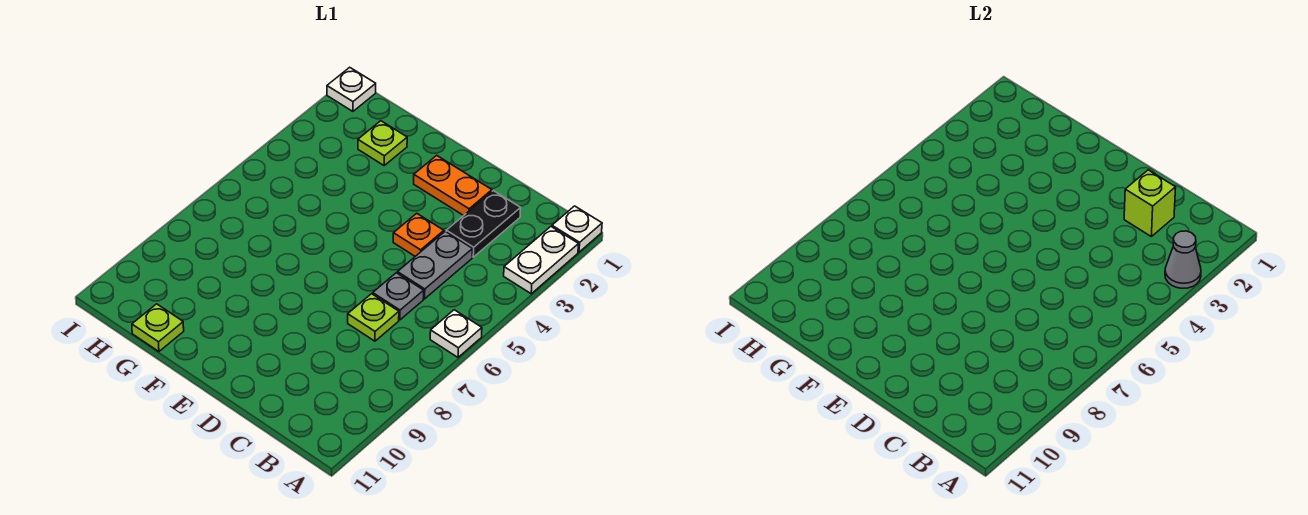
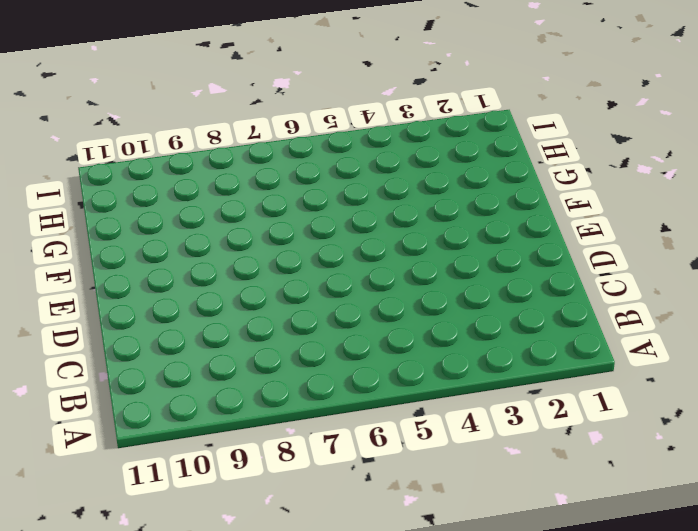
none -> white 1x1 plate [552,206,602,252]
none -> white 1x2 plate [504,227,579,294]
none -> white 1x1 plate [430,310,482,357]

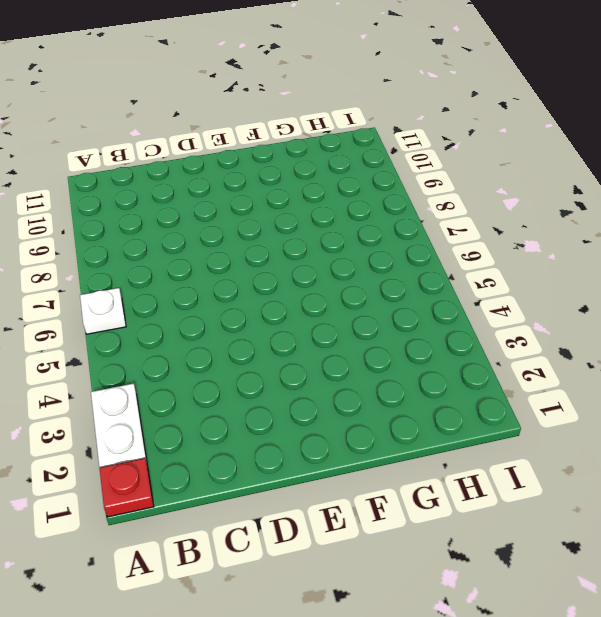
red 1x1 plate [100,458,154,517] -> white 1x1 plate [552,206,602,252]
none -> black 1x2 plate [446,191,521,257]
none -> grey 1x2 plate [397,231,473,299]
none -> grey 1x1 plate [373,273,424,320]

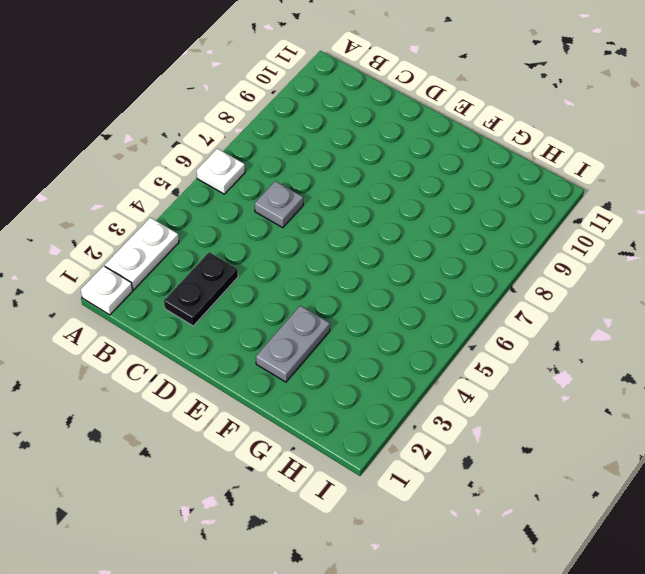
grey 1x2 plate [256,306,330,382] -> grey 1x2 plate moved to [397,231,473,299]
none -> lime 1x1 plate [348,294,399,341]
none -> orange 1x2 plate [414,155,492,216]
none -> orange 1x1 plate [393,213,444,256]

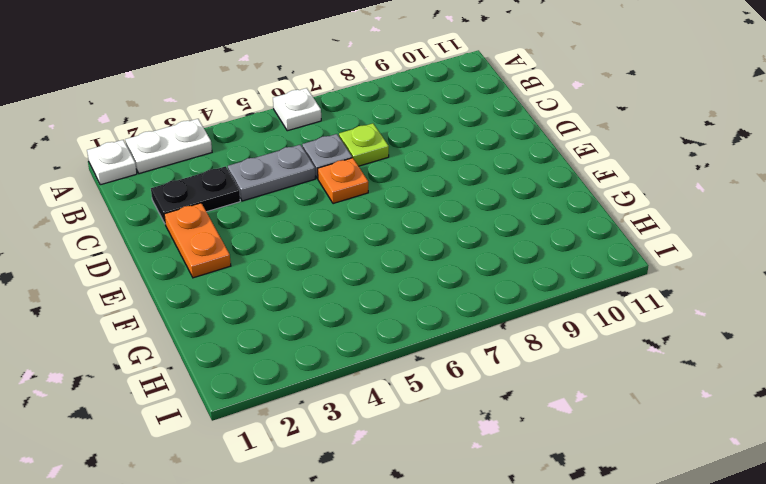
orange 1x1 plate [318,158,368,204] -> orange 1x1 plate moved to [393,213,444,256]
none -> lime 1x1 plate [358,121,407,165]
none -> lime 1x1 plate [132,304,184,352]
none -> white 1x1 plate [327,67,376,111]

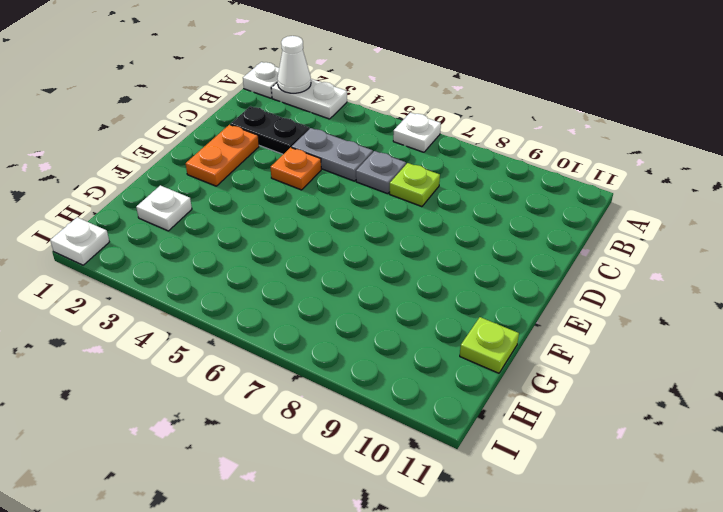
white 1x1 cone [278,36,311,93] -> none
white 1x1 plate [136,185,192,231] -> lime 1x1 plate [358,121,407,165]
none -> grey 1x1 cone [1165,231,1201,288]
none -> lime 1x1 brick [1124,170,1176,236]

